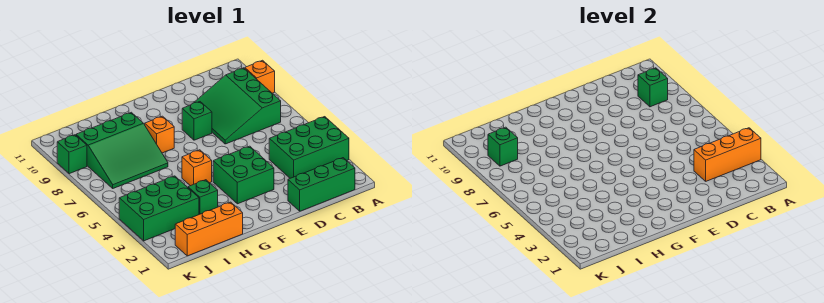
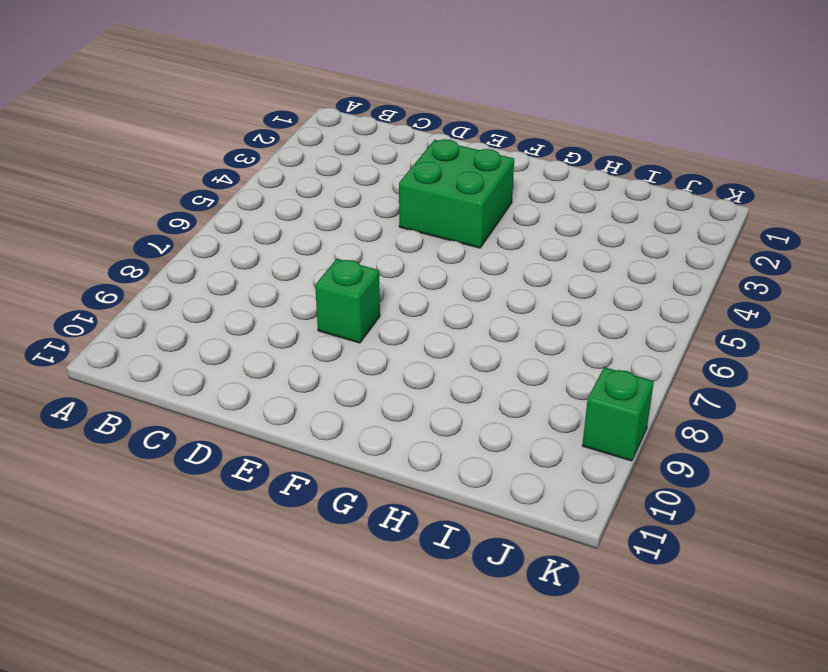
none -> green 2x3 brick [269,117,349,178]
none -> orange 1x1 brick [245,60,275,93]
none -> green 1x3 brick [288,158,355,211]

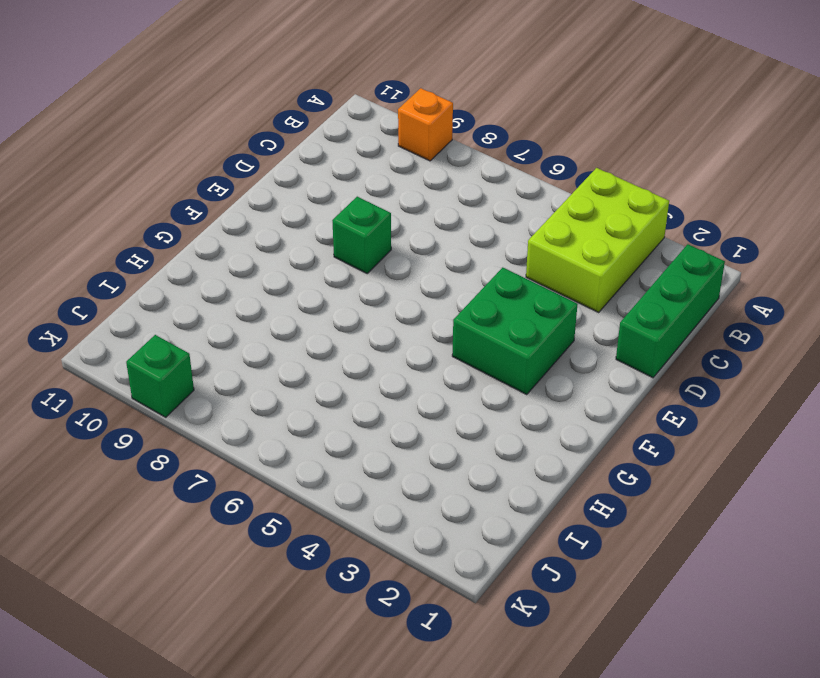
lime 2x3 brick [526,168,669,312] -> green 2x3 brick [269,117,349,178]
none -> green 3x3 slope [194,68,281,144]
none -> orange 1x1 brick [182,150,212,186]
none -> orange 1x1 brick [145,116,174,153]

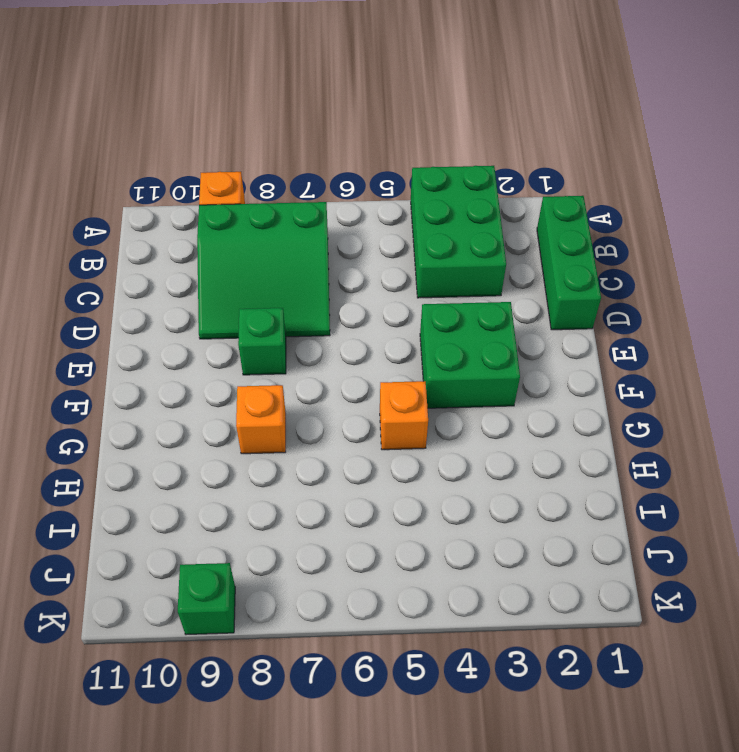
none -> orange 1x3 brick [175,202,243,256]
none -> green 1x1 brick [188,180,218,214]
none -> green 3x3 slope [76,112,168,188]

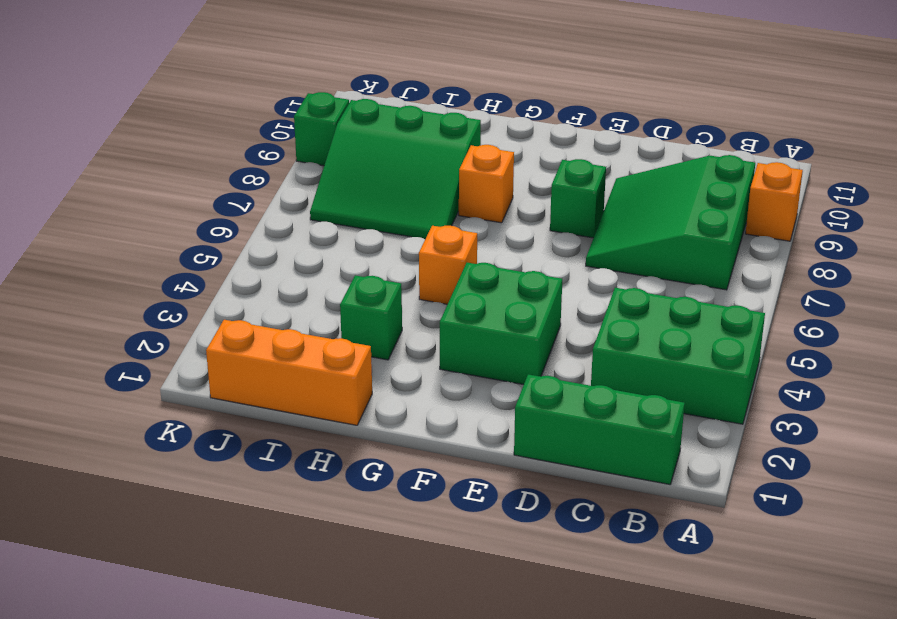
none -> green 2x3 brick [119,176,199,241]
none -> orange 1x3 brick [694,128,761,181]
none -> green 1x1 brick [638,68,668,107]

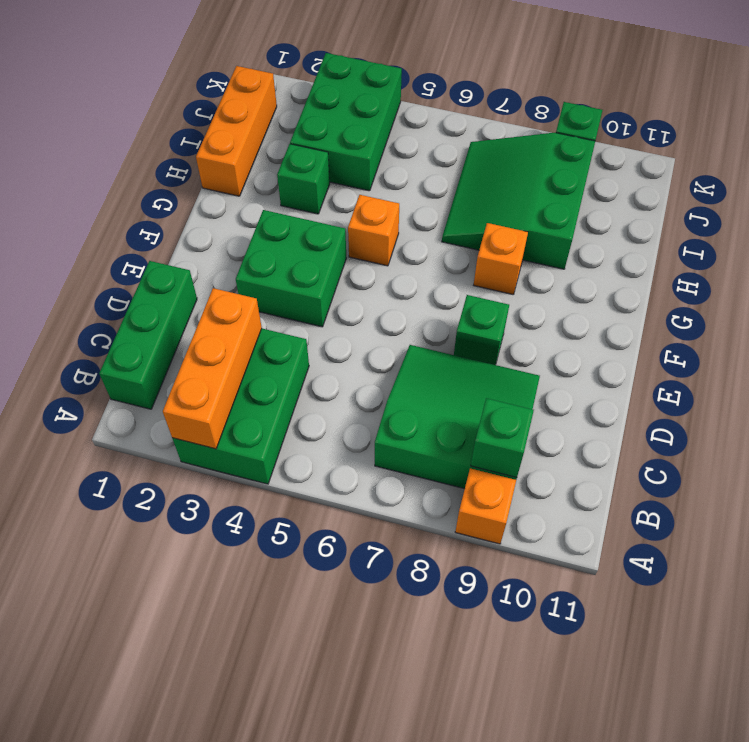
none -> green 1x1 brick [488,127,518,166]

